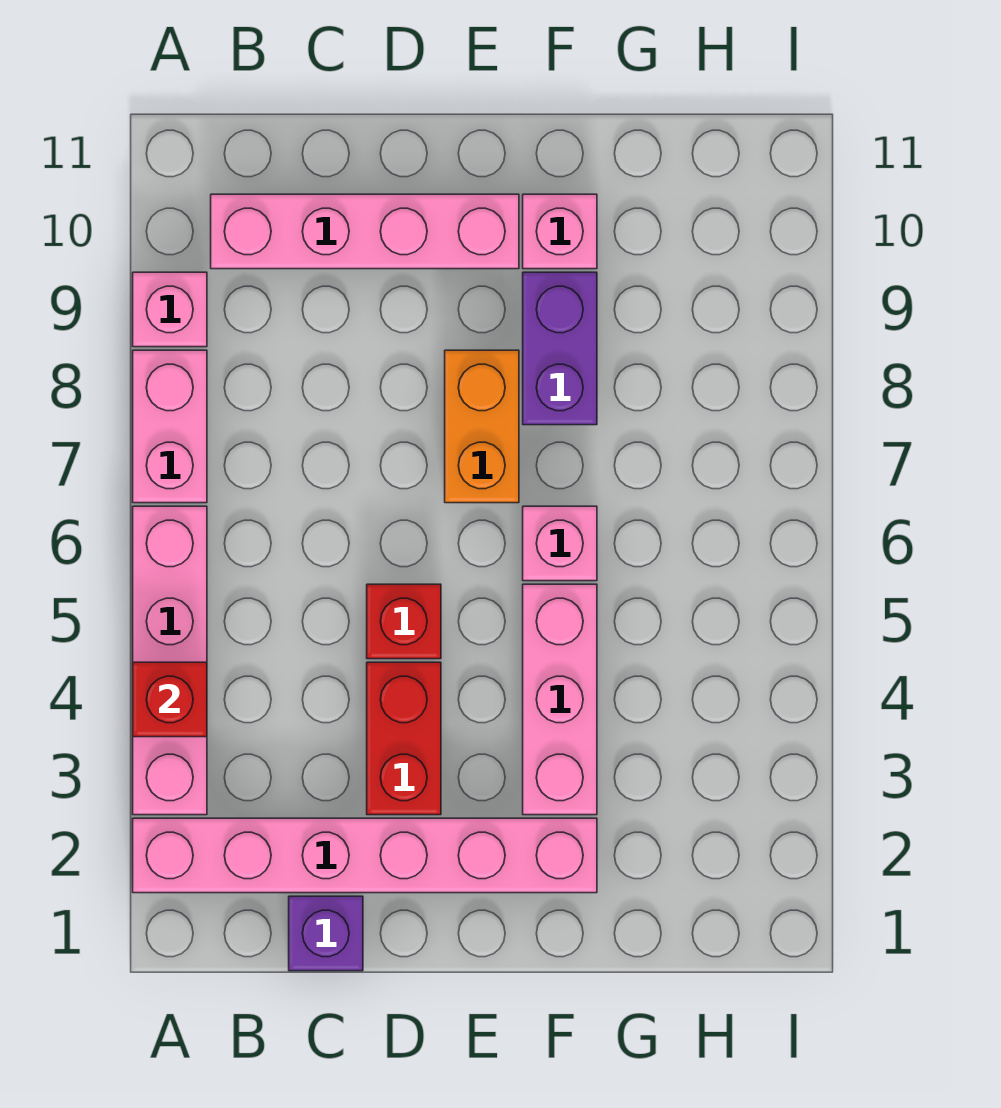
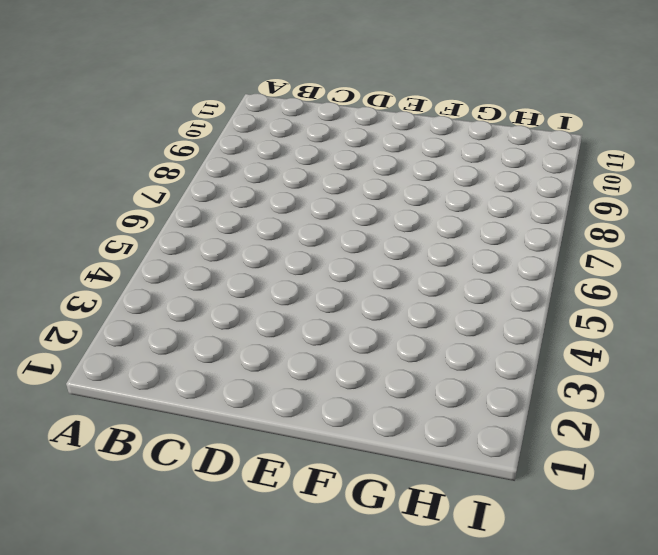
none -> pink 1x6 brick [133,818,597,893]
none -> pink 1x4 brick [133,506,207,815]
none -> pink 1x2 brick [133,350,207,503]

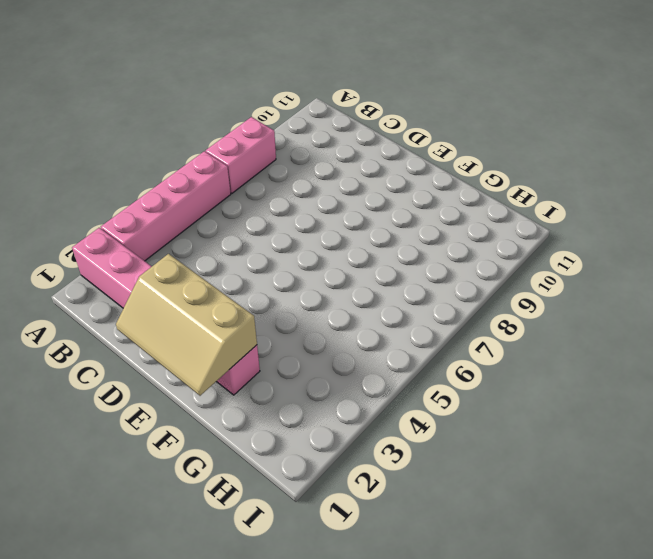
tan 2x3 slope [116,254,257,396] -> none
none -> pink 1x1 brick [133,272,207,347]
none -> pink 1x4 brick [211,194,519,269]
none -> purple 1x1 brick [289,896,363,971]

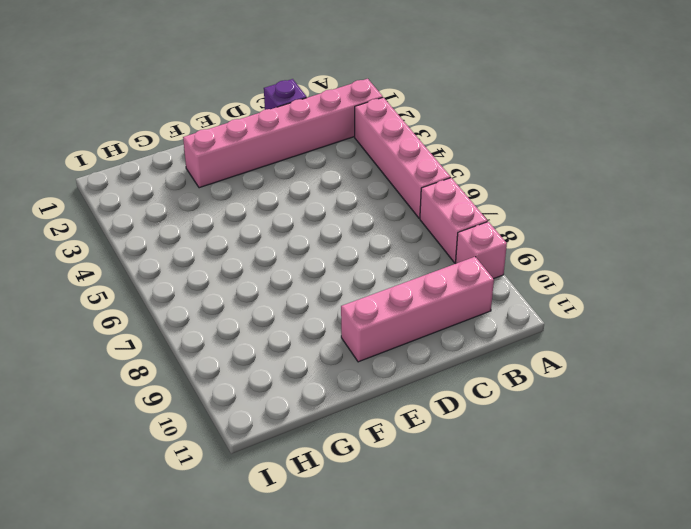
none -> red 1x2 brick [367,662,441,815]
none -> red 1x1 brick [367,584,441,659]
none -> orange 1x2 brick [445,350,519,503]

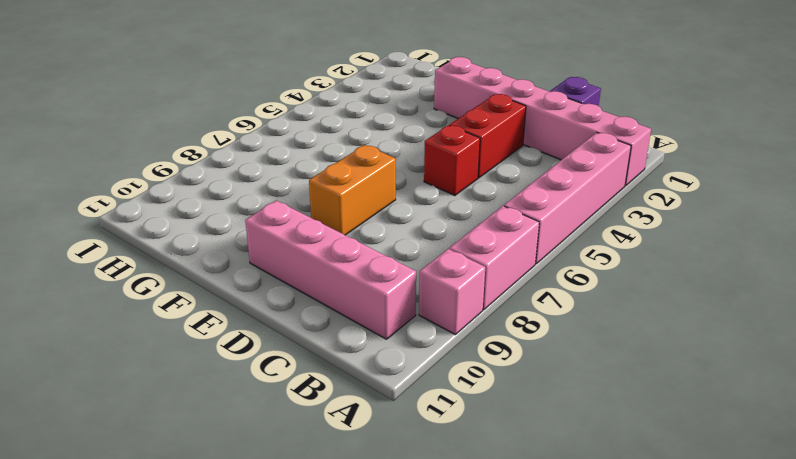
none -> pink 1x3 brick [523,584,597,815]
none -> pink 1x1 brick [523,506,597,581]
none -> purple 1x2 brick [523,272,597,425]

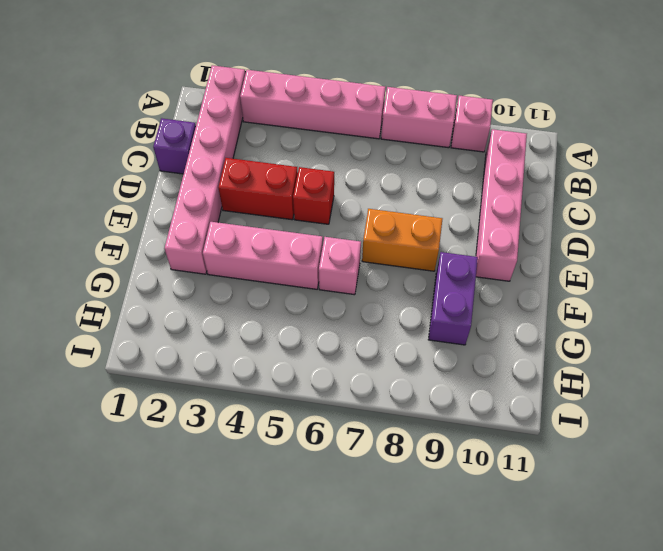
purple 1x2 brick [428,252,478,345] -> purple 1x2 brick turned to [523,272,597,425]
none -> pink 1x1 brick [523,194,597,269]
none -> red 1x1 brick [133,662,207,737]

